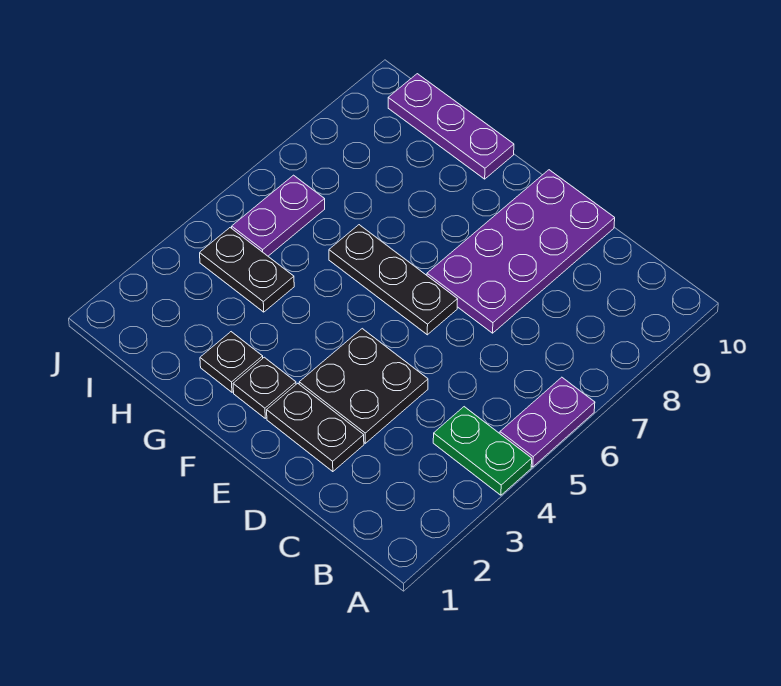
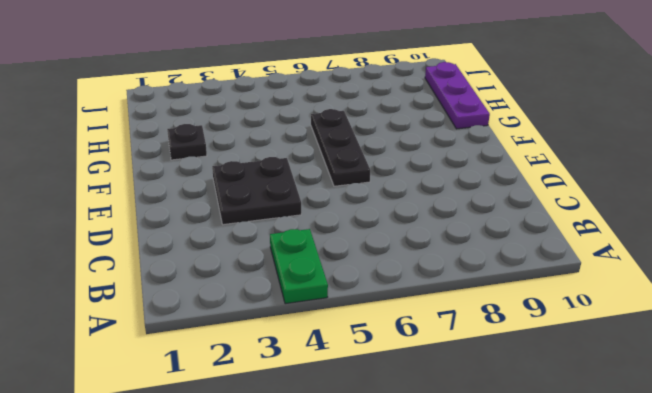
none -> purple 1x2 plate [500,377,595,467]
none -> black 1x2 plate [267,383,364,472]

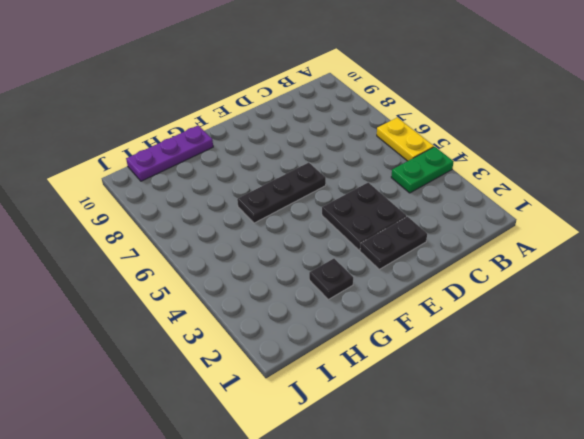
yellow 1x2 plate [377,117,434,161] -> purple 1x2 plate [500,377,595,467]
none -> purple 2x4 plate [427,170,615,333]
none -> black 1x1 plate [233,357,296,418]

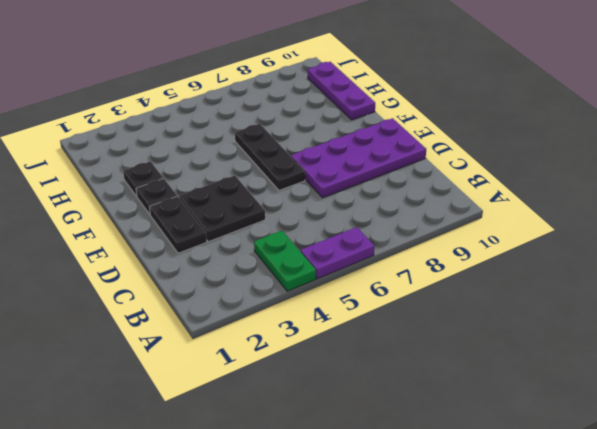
none -> black 1x2 plate [200,228,294,312]
none -> purple 1x2 plate [232,175,325,256]

